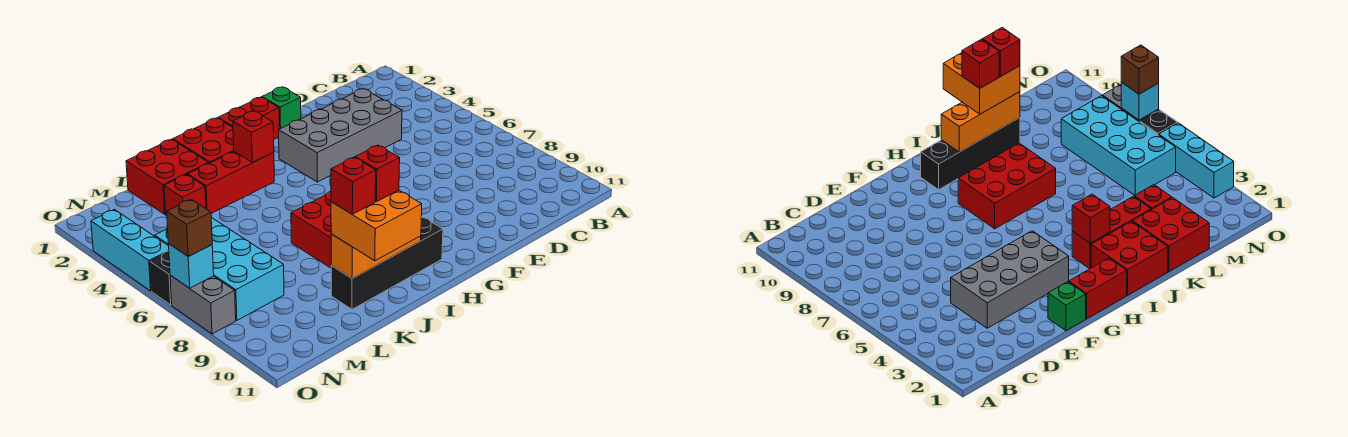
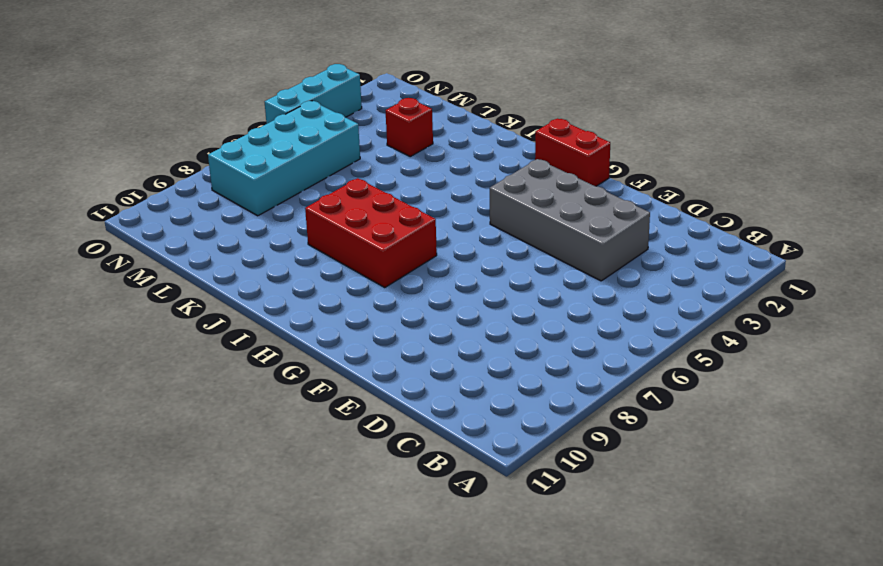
none -> green 1x1 brick [262,87,301,129]
none -> black 1x4 brick [331,217,443,309]
none -> red 2x2 brick [173,118,234,163]

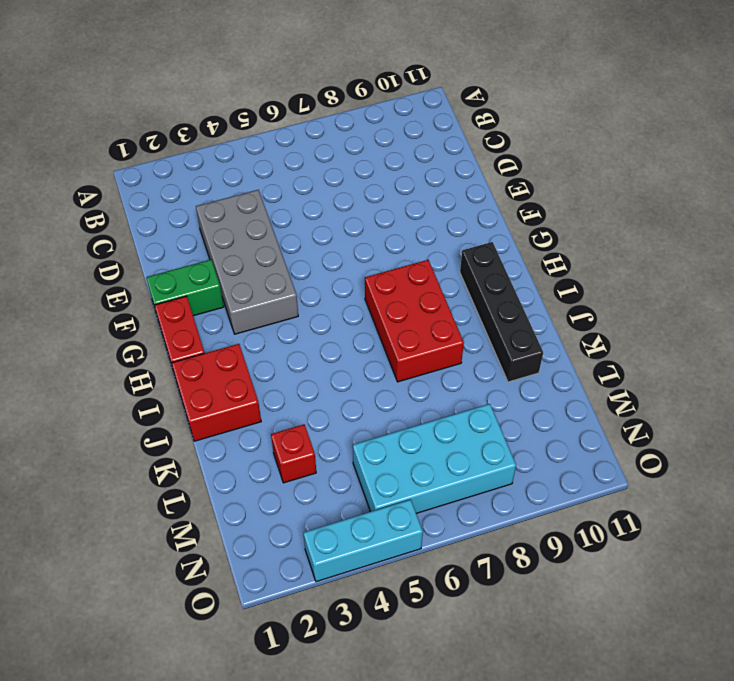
green 1x2 brick [146,260,224,318] -> green 1x1 brick [262,87,301,129]
none -> red 1x3 brick [188,152,274,214]
none -> red 2x2 brick [126,139,209,214]
none -> black 1x1 brick [150,251,172,305]

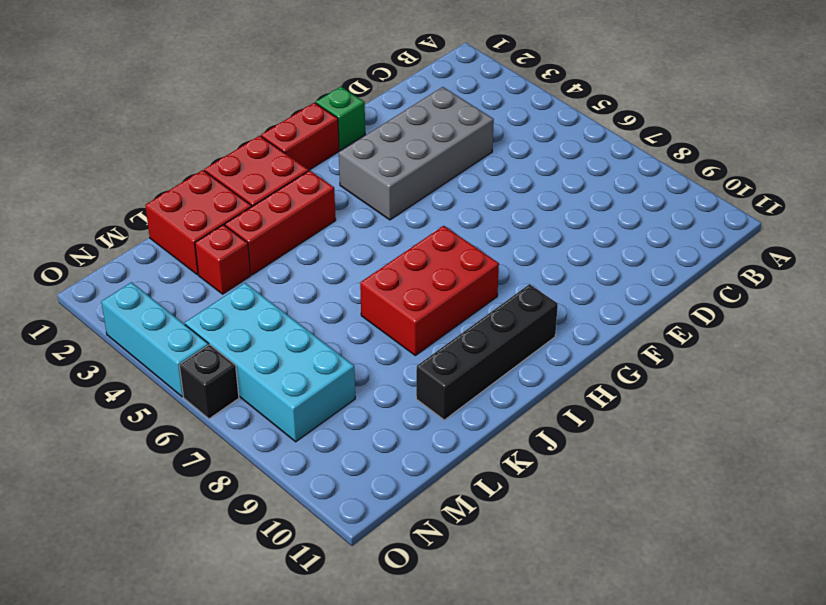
none -> grey 1x2 brick [170,275,236,334]
none -> red 1x1 brick [233,111,274,162]
none -> orange 1x3 brick [331,234,421,279]

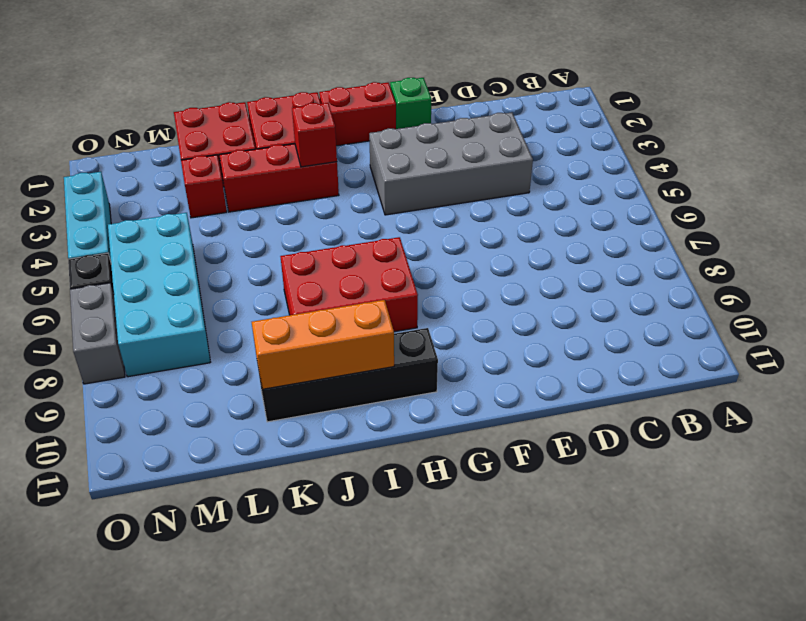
none -> cyan 1x1 brick [169,244,214,288]
none -> orange 2x2 brick [331,190,422,261]
none -> brown 1x1 brick [167,199,212,256]

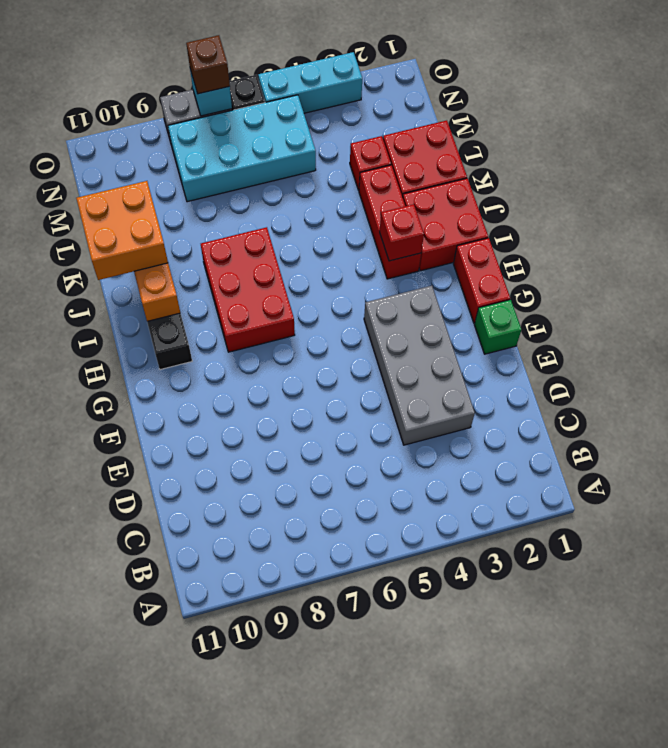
none -> red 1x1 brick [355,145,400,202]
none -> red 1x1 brick [331,157,376,214]

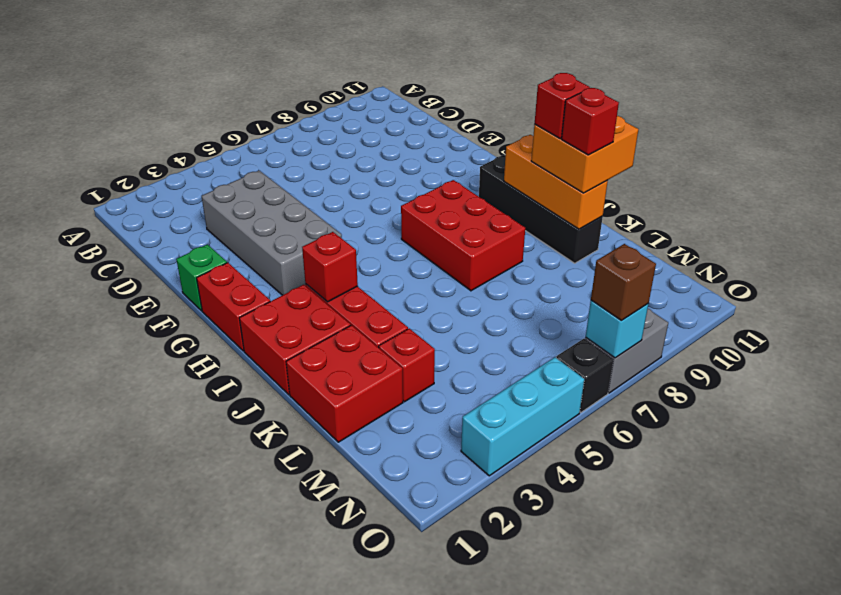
none -> cyan 2x4 brick [155,218,284,320]

